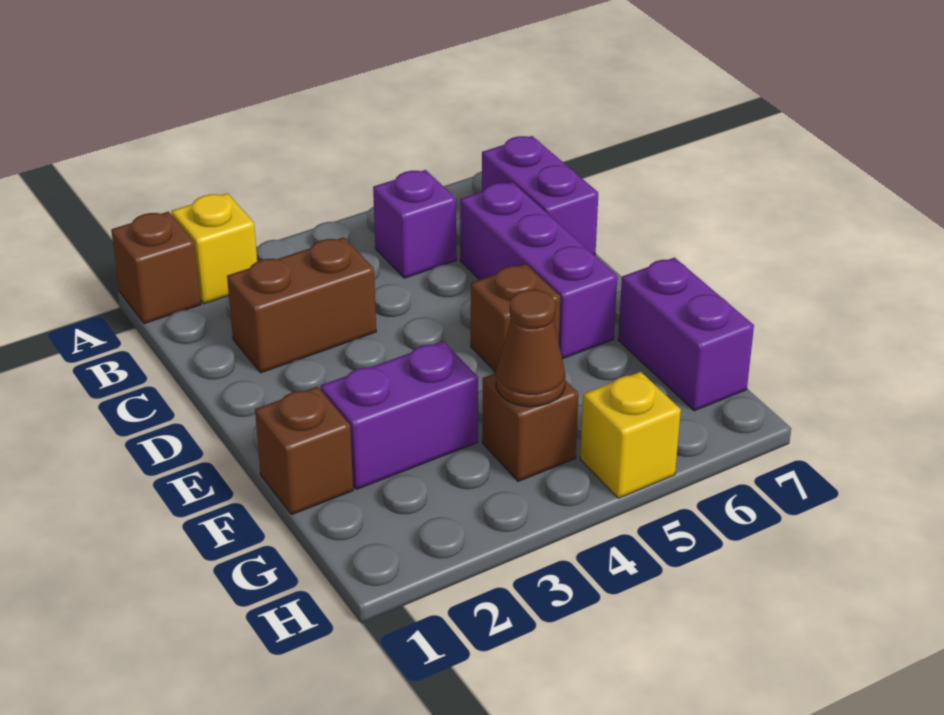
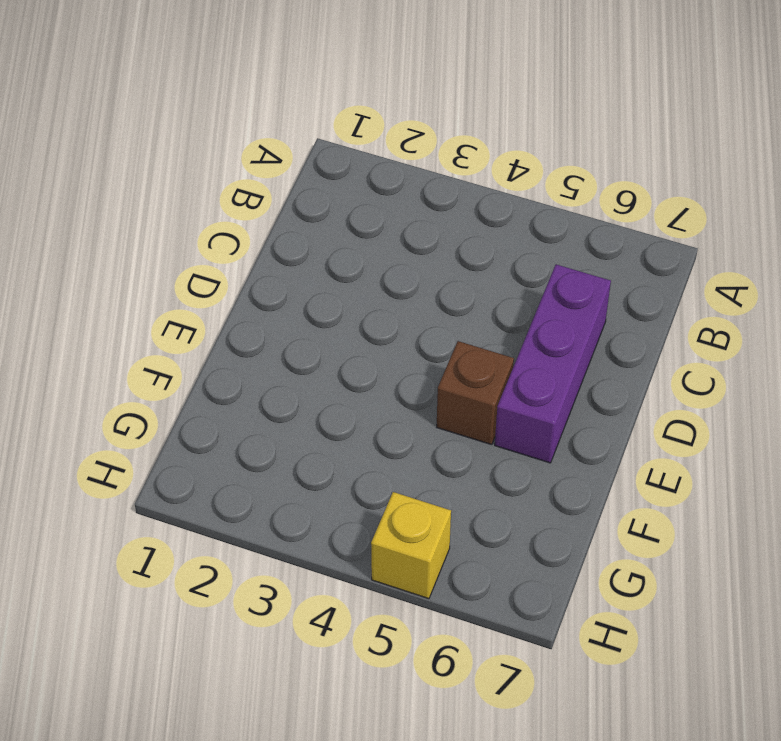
none -> brown 1x1 brick [111,212,201,324]
none -> yellow 1x1 brick [172,193,257,304]
none -> purple 1x1 brick [373,170,456,278]

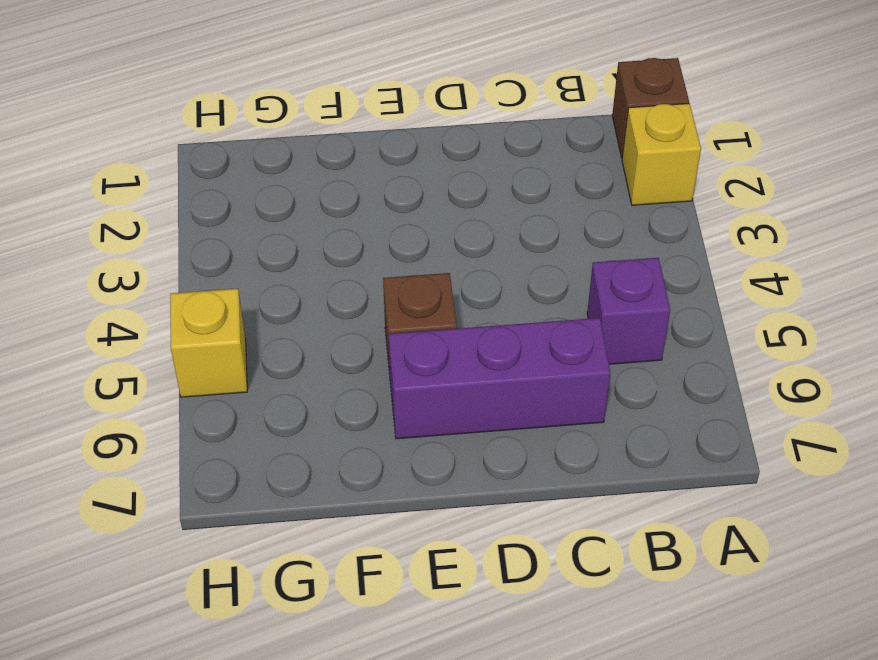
none -> purple 1x2 brick [482,136,598,255]
none -> brown 1x2 brick [227,237,376,373]
none -> brown 1x1 brick [255,387,353,515]

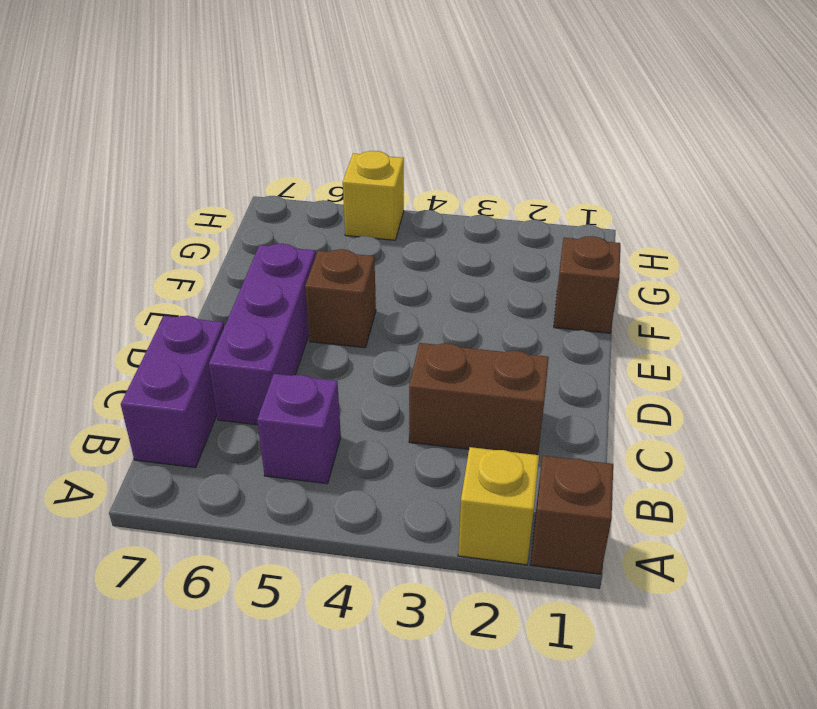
none -> purple 1x2 brick [321,341,478,489]
none -> purple 1x2 brick [618,258,754,411]
none -> brown 1x1 brick [482,373,578,481]

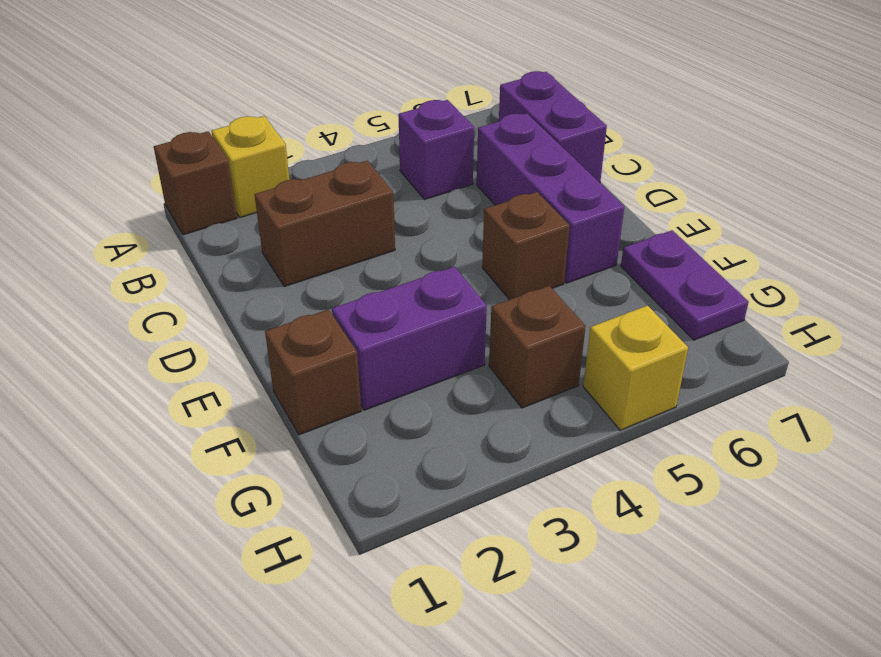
purple 1x2 plate [621,230,749,340] -> purple 1x2 brick [618,258,754,411]
none -> brown 1x1 cone [496,290,565,407]

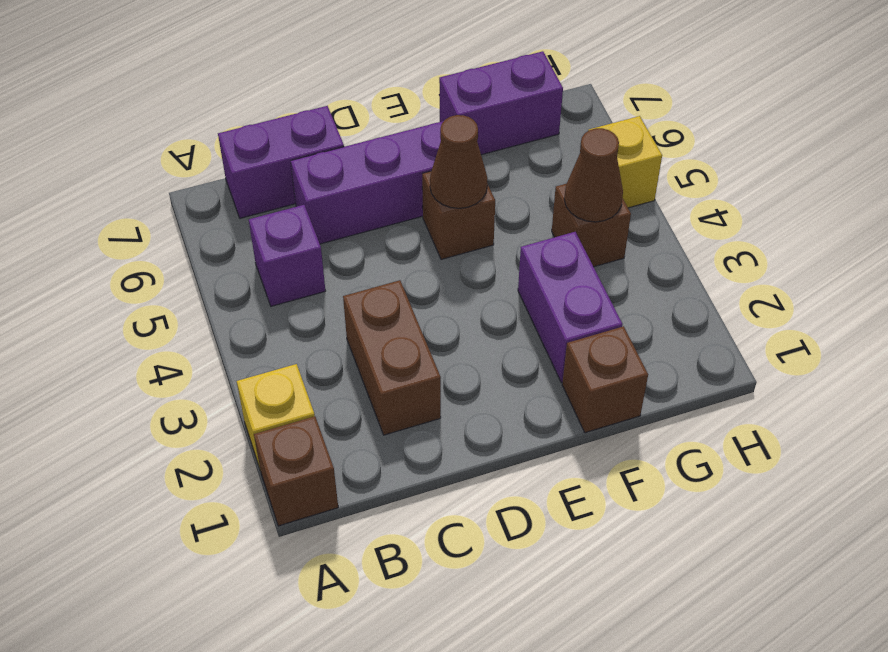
brown 1x1 cone [430,115,487,208] -> none

